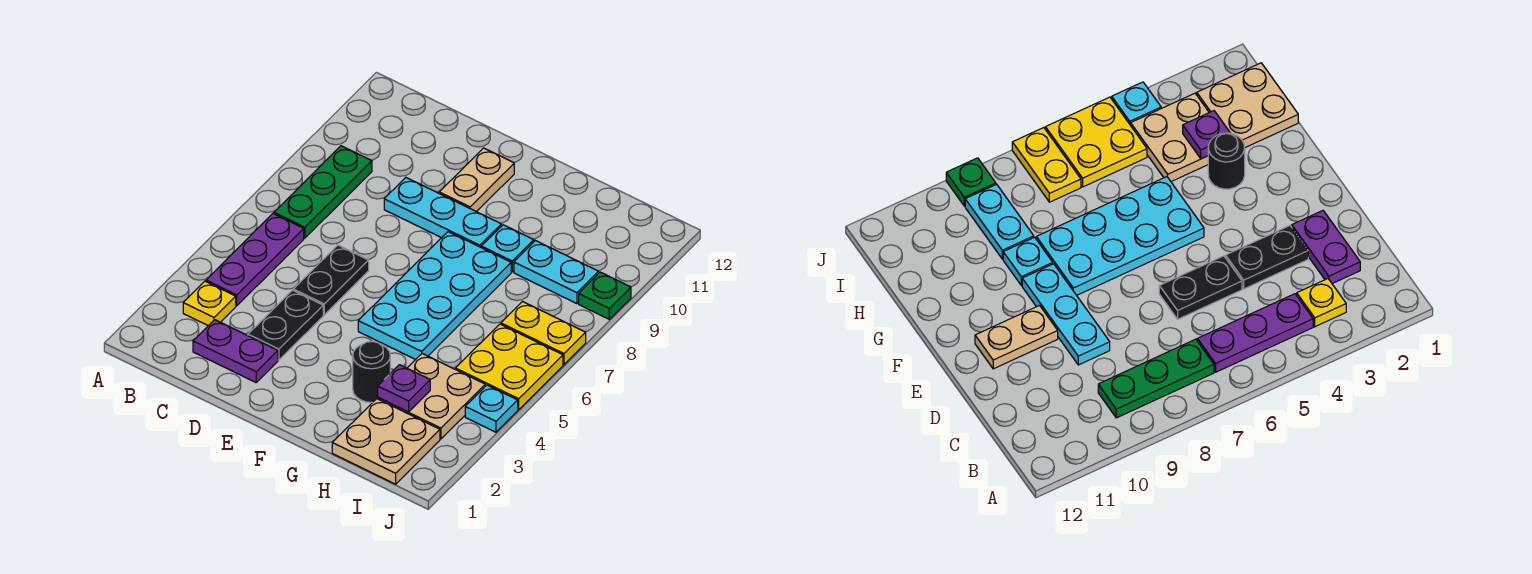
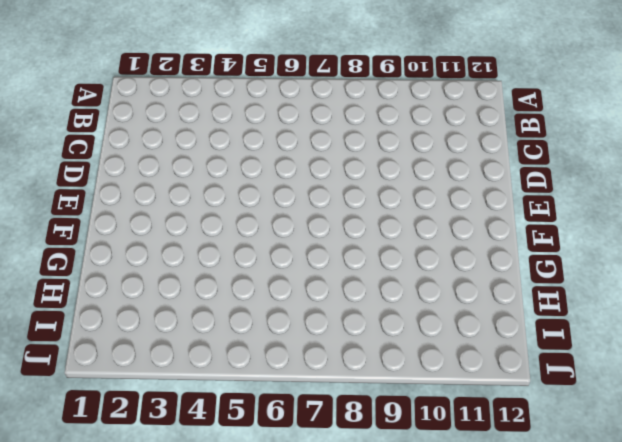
none -> yellow 1x1 plate [183,281,236,326]
none -> purple 1x3 plate [206,214,304,306]
none -> green 1x3 plate [274,146,372,238]

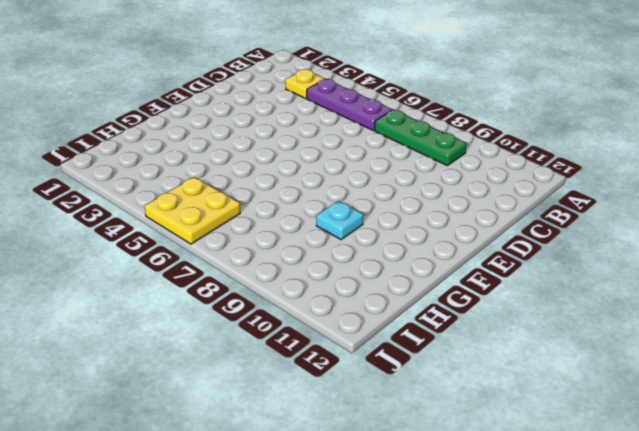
none -> purple 1x2 plate [193,320,278,382]
none -> black 1x2 plate [248,290,323,360]
none -> black 1x2 plate [293,245,369,315]

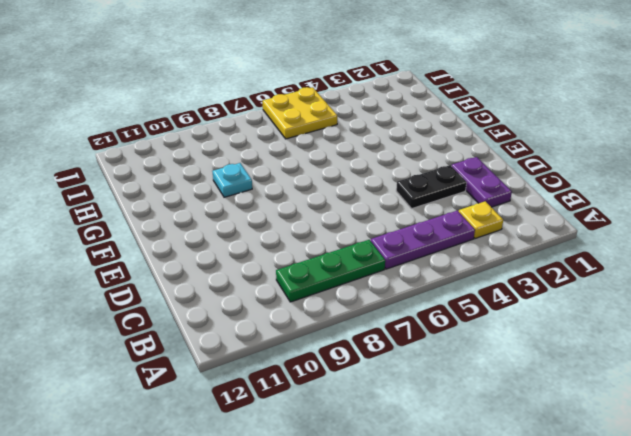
none -> black 1x2 plate [293,245,369,315]
none -> cyan 1x3 plate [384,178,501,247]
none -> tan 1x2 plate [439,148,514,212]

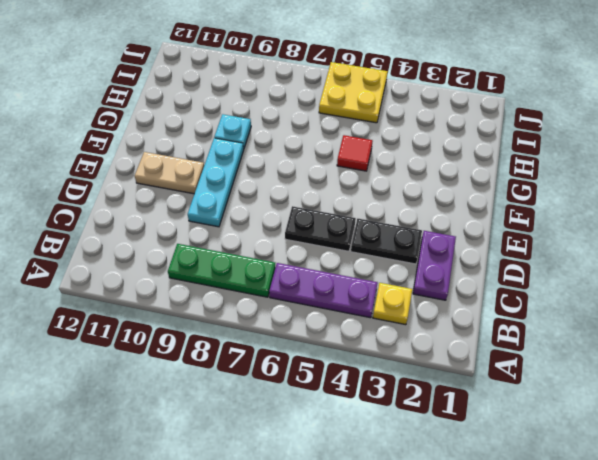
red 1x1 tile [337,135,372,171] -> cyan 2x4 plate [358,232,511,360]
none -> black 1x1 round brick [353,341,390,402]
none -> tan 2x2 plate [332,399,440,484]
none -> tan 2x2 plate [378,354,485,439]

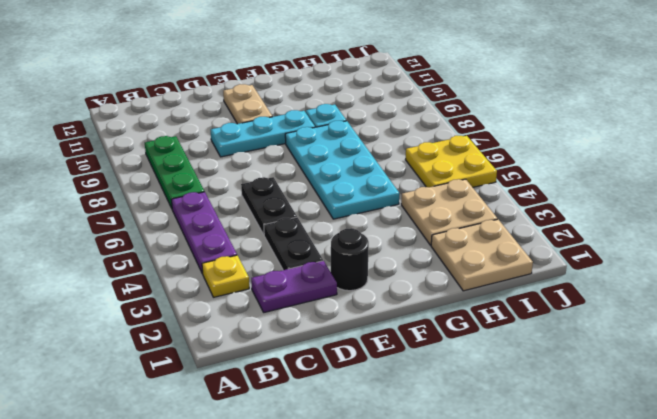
black 1x1 round brick [331,228,369,291] -> black 1x1 round brick moved to [353,341,390,402]
none -> cyan 1x2 plate [514,241,599,304]
none -> yellow 1x2 plate [501,302,586,364]
none -> cyan 1x1 plate [465,385,518,432]

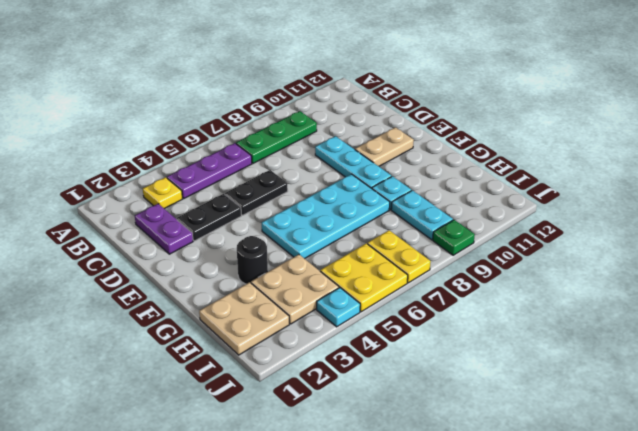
none -> purple 1x1 plate [378,365,430,412]

